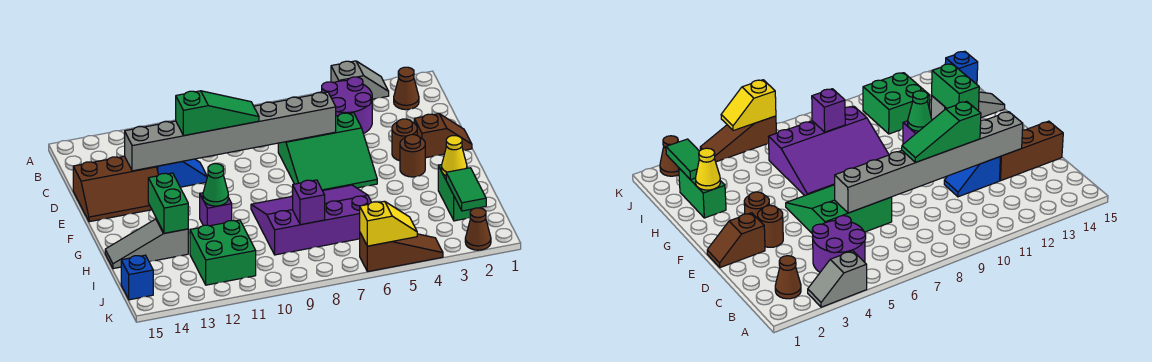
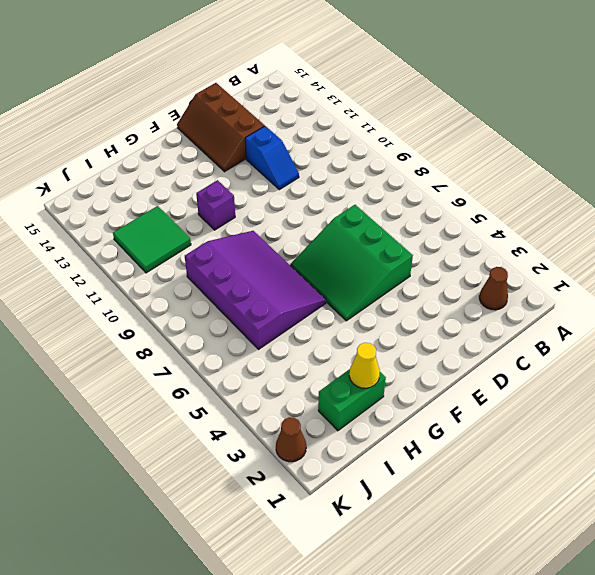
green 2x2 tile [113,206,191,273] -> green 2x2 brick [190,220,256,285]
none -> grey 1x2 slope [331,61,389,99]
none -> purple 2x2 round brick [321,77,372,134]
none -> brown 1x2 slope [414,114,472,158]

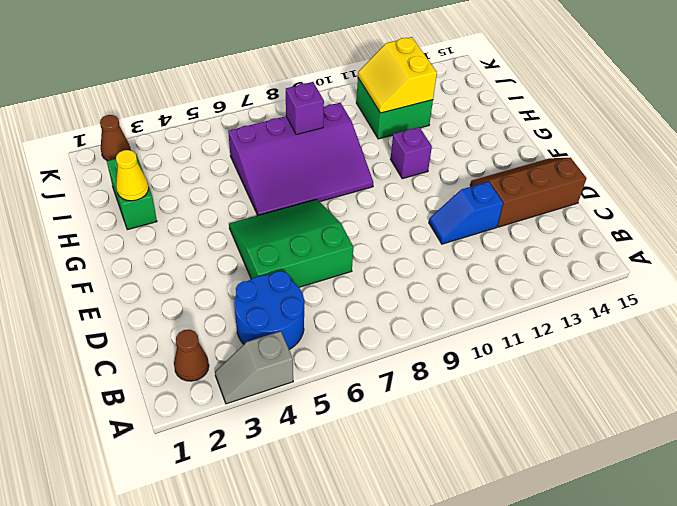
blue 2x2 round brick [234,271,304,350] -> purple 2x2 round brick [321,77,372,134]
yellow 2x2 slope [358,37,437,113] -> none
none -> brown 1x2 slope [414,114,472,158]
none -> brown 1x1 round brick [392,119,417,161]
none -> brown 1x1 round brick [400,135,425,177]

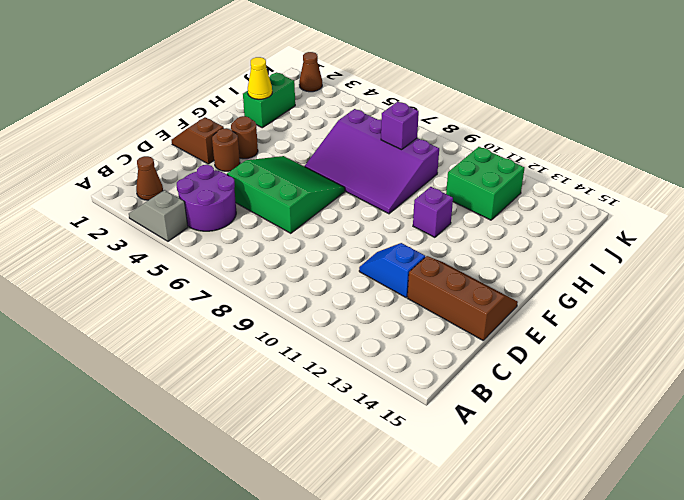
none -> grey 1x3 slope [105,219,188,269]
none -> blue 1x1 brick [121,255,153,300]
none -> brown 1x3 slope [360,233,443,272]

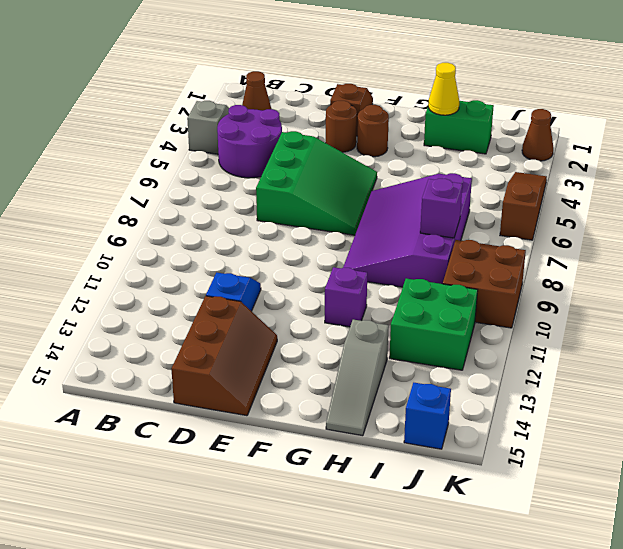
brown 2x2 brick [443,240,526,328] -> none
none -> grey 1x8 brick [125,92,336,171]
none -> green 1x1 cone [203,164,228,206]
none -> green 1x2 brick [148,173,188,233]

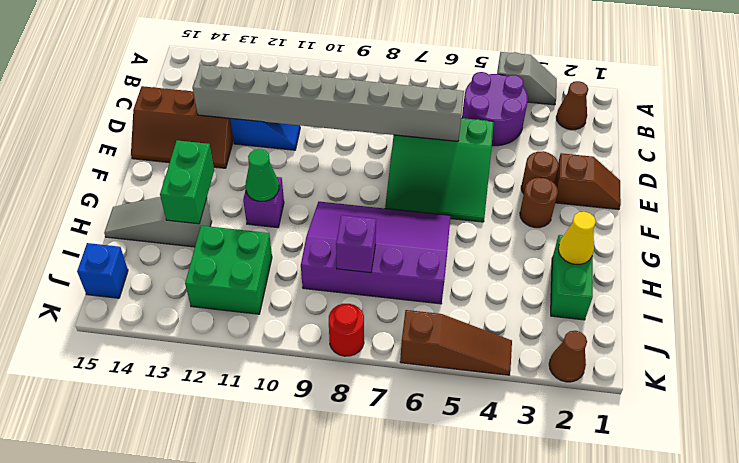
red 1x1 round brick [329,304,364,356] -> none
none -> green 1x2 tile [446,168,486,211]
none -> yellow 1x2 slope [360,201,417,246]
none -> green 1x3 slope [176,91,259,136]

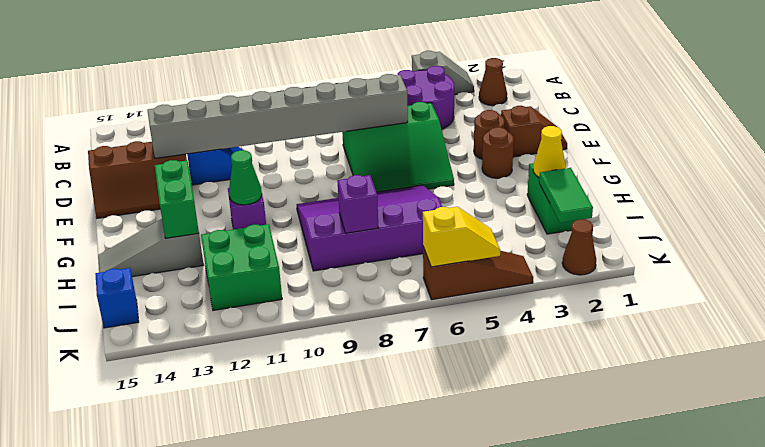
none -> green 1x3 slope [176,91,259,136]

